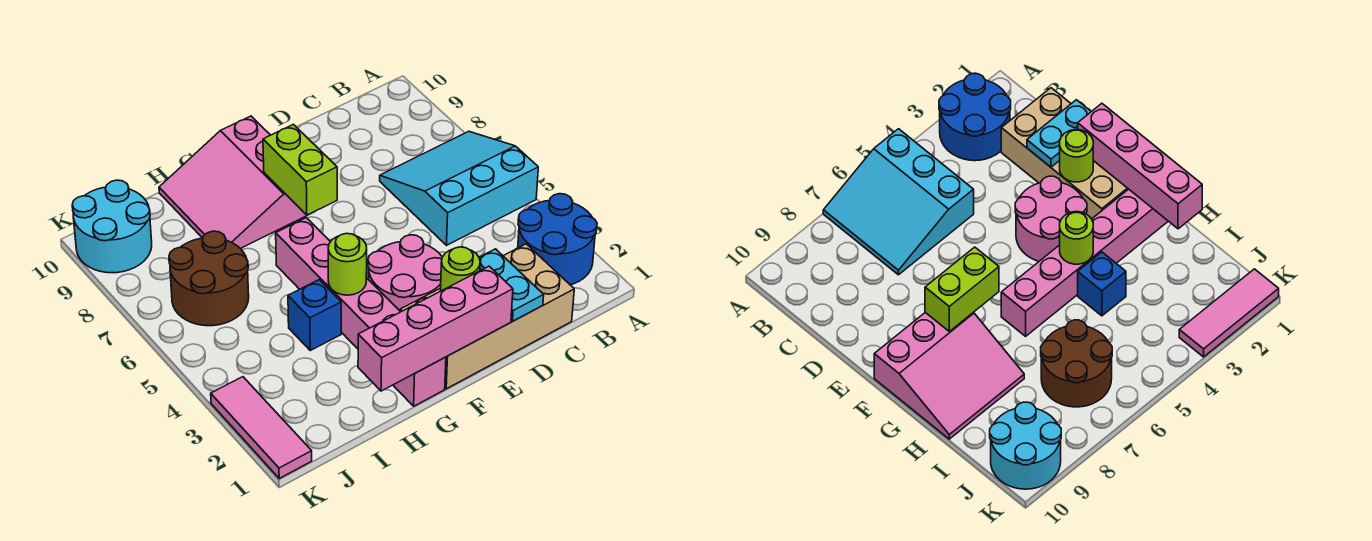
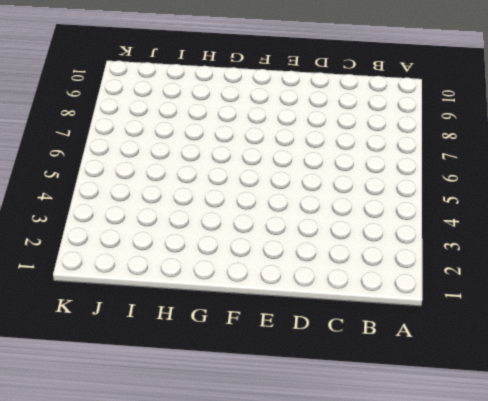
none -> blue 2x2 round brick [518,194,597,285]
none -> cyan 3x3 slope [380,131,538,245]
none -> tan 2x4 brick [400,244,574,389]

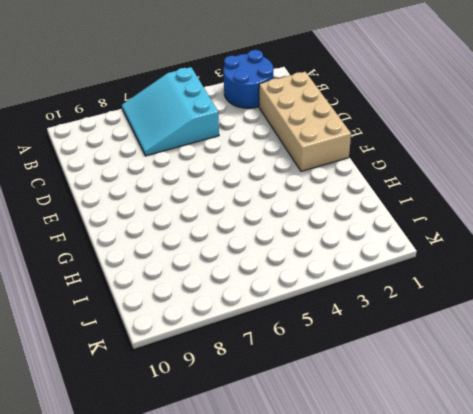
none -> pink 2x2 round brick [368,235,442,311]
none -> pink 3x3 slope [159,116,307,249]
none -> pink 1x6 brick [276,218,446,406]

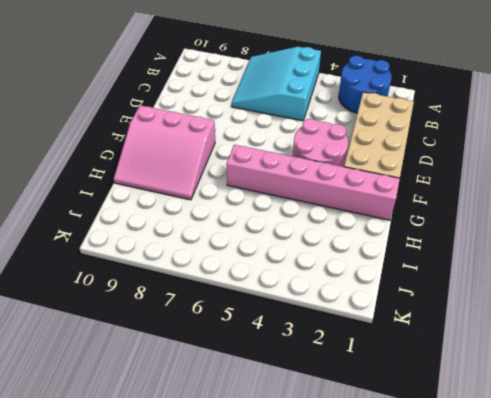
none -> blue 1x1 brick [288,280,341,350]
none -> brown 2x2 round brick [169,231,249,326]
none -> cyan 2x2 round brick [72,180,152,273]

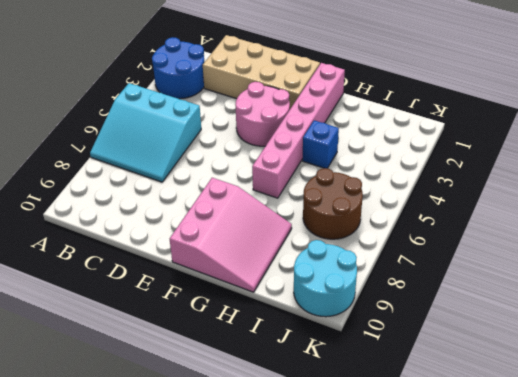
none -> pink 1x3 tile [211,377,312,478]
none -> cyan 1x2 plate [479,249,544,321]
none -> pink 1x4 brick [358,266,513,391]

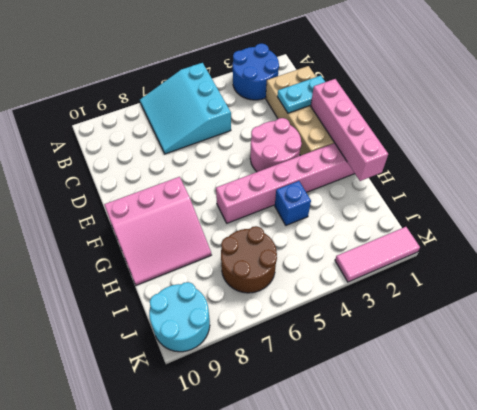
none -> lime 1x1 round brick [441,247,480,291]
none -> lime 1x2 brick [263,125,337,215]
none -> lime 1x1 round brick [328,233,367,295]

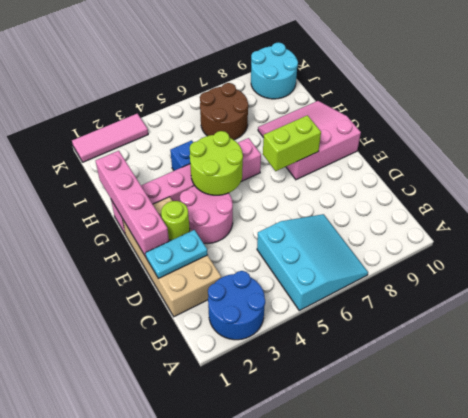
lime 2x2 round brick [190,131,243,195] -> lime 1x1 round brick [328,233,367,295]

